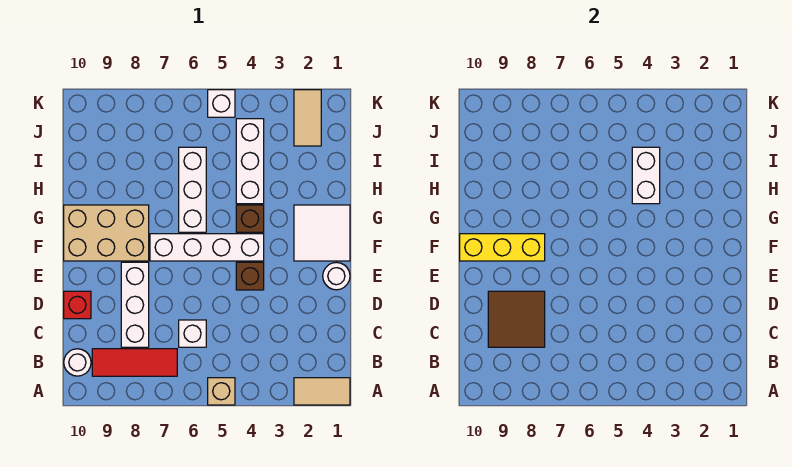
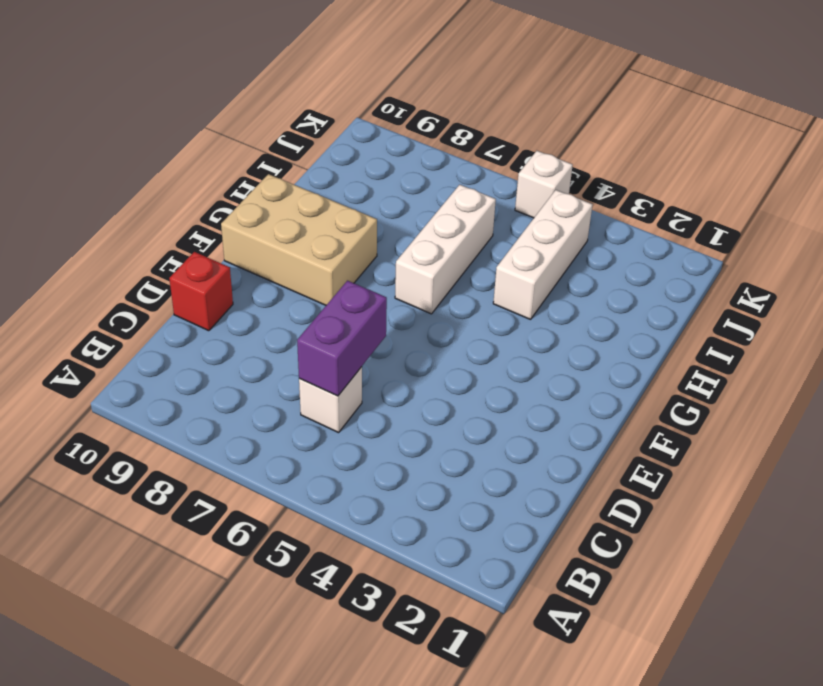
purple 1x2 brick [297,281,387,396] -> none
none -> tan 1x2 tile [294,378,350,405]
none -> tan 1x1 brick [208,378,235,405]
none -> red 1x3 tile [92,349,177,376]

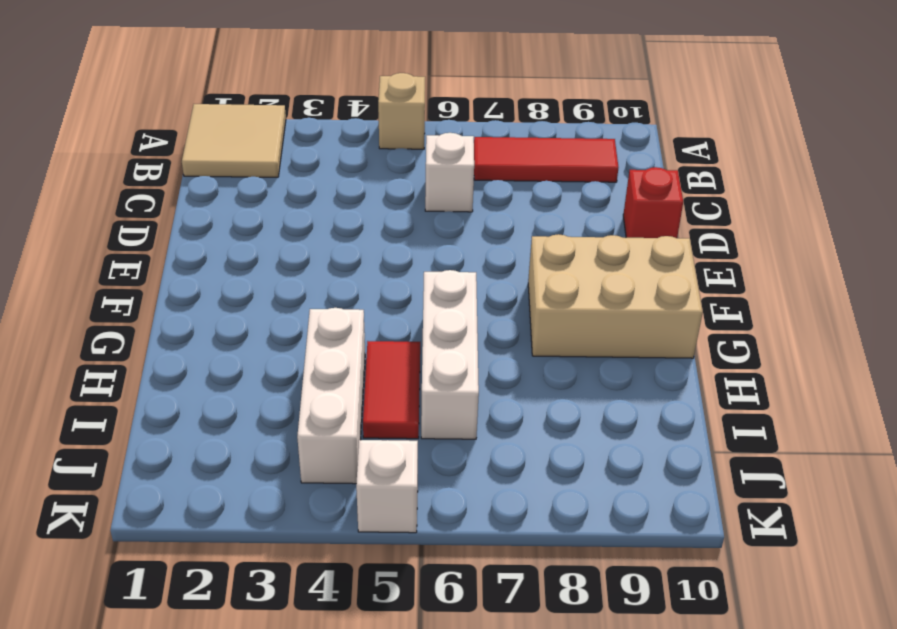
tan 2x2 tile [182,104,286,177] -> tan 1x2 tile [294,378,350,405]
red 1x2 tile [363,341,420,439] -> none
none -> white 1x1 round brick [64,349,91,376]
none -> white 1x3 brick [121,262,149,347]
none -> white 1x1 round brick [323,262,350,290]

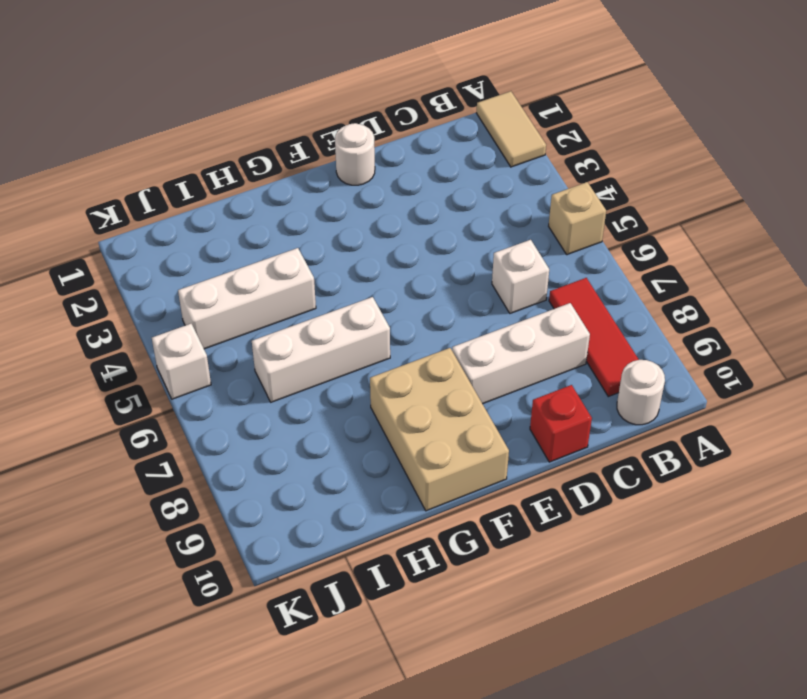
none -> brown 1x1 brick [236,262,264,290]
none -> white 2x2 tile [294,205,350,261]
none -> white 1x4 brick [150,234,264,261]

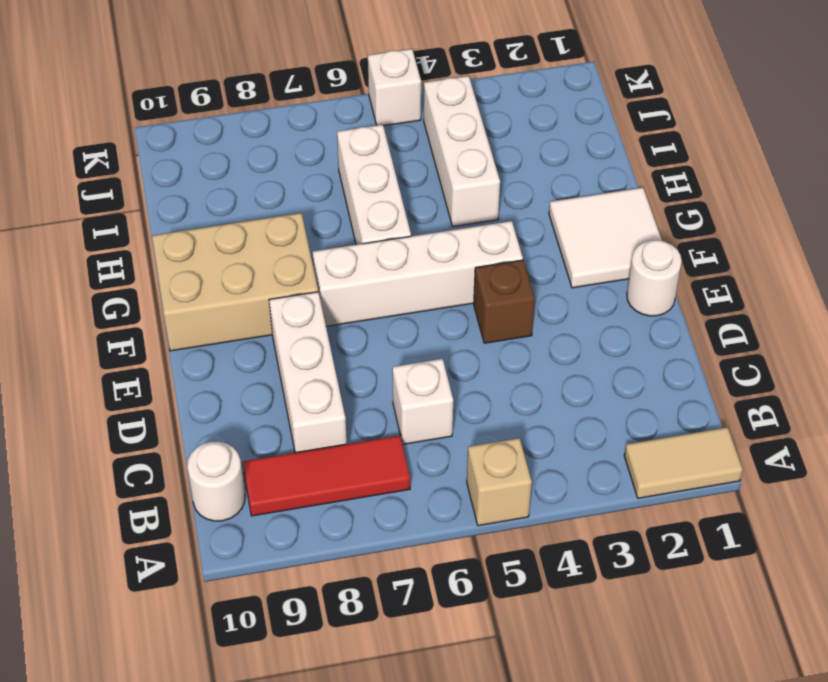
none -> red 1x1 brick [64,291,91,319]
none -> brown 1x1 brick [236,205,264,232]
none -> tan 1x2 tile [294,90,321,146]

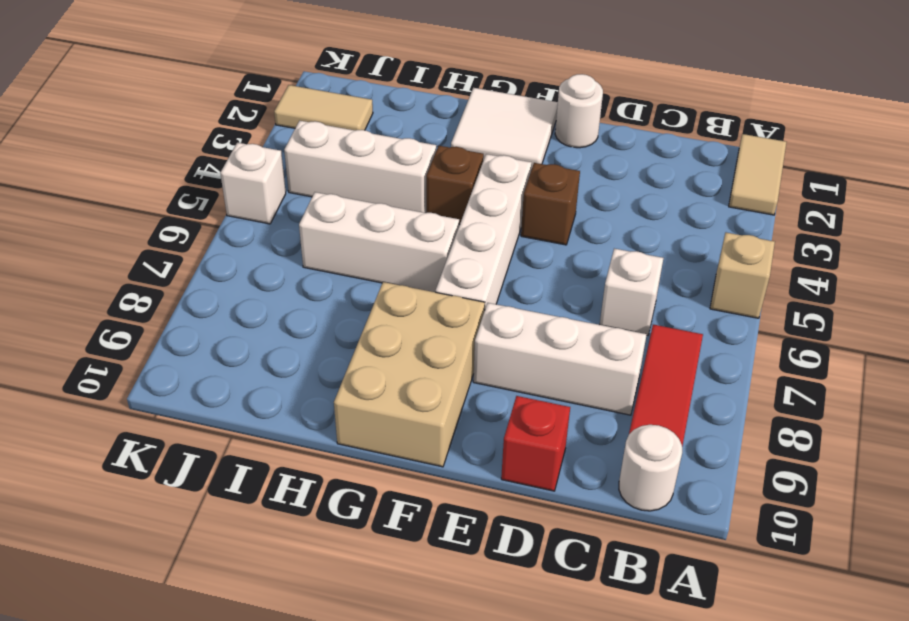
none -> brown 2x2 tile [488,291,545,347]
none -> yellow 1x3 brick [460,234,545,261]
none -> white 1x2 brick [632,147,660,204]

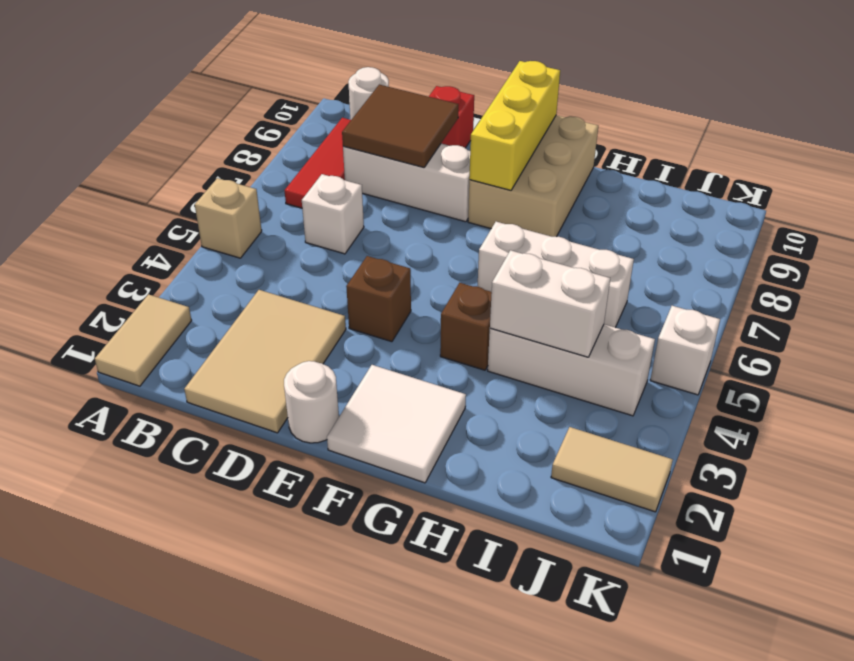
tan 2x3 tile [184,290,346,433] -> none
none -> white 1x4 brick [150,234,264,261]

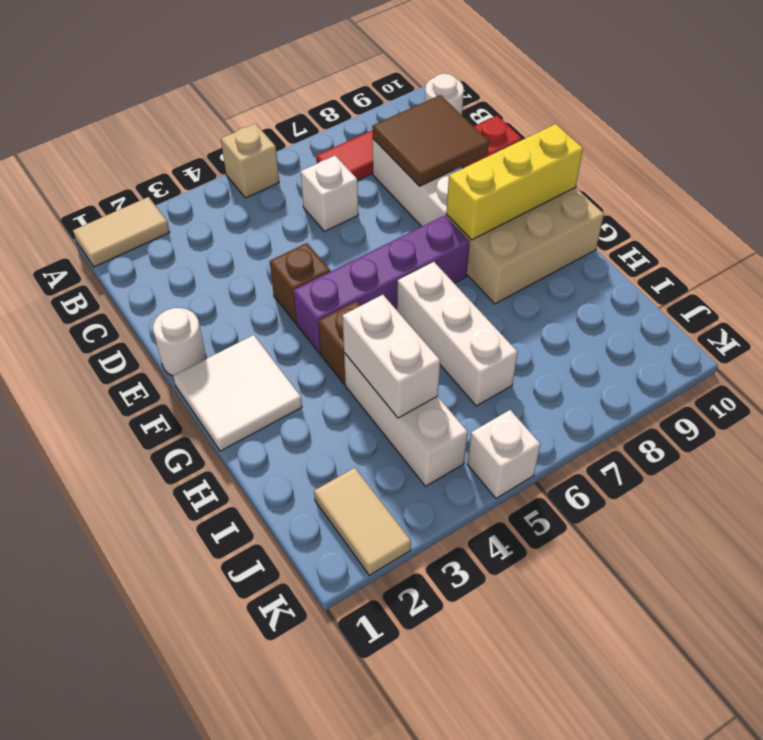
purple 1x4 brick [293,216,470,353] -> white 1x4 brick [150,234,264,261]

